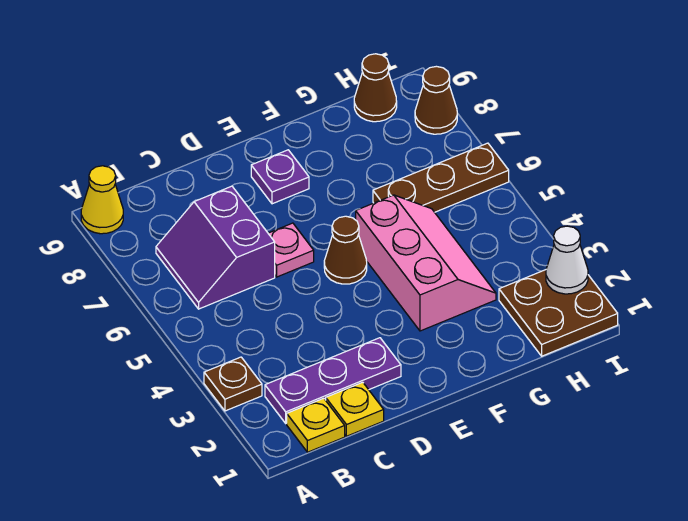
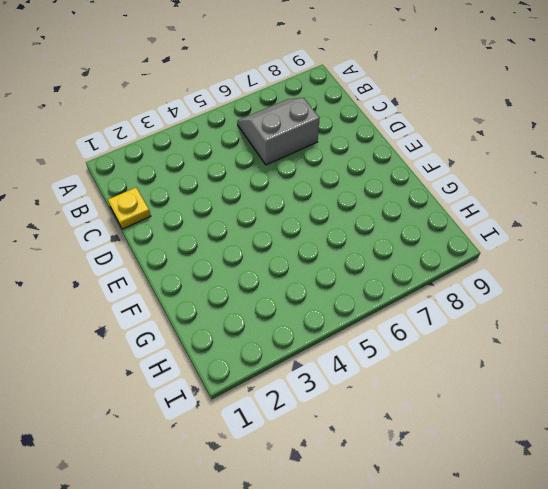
grey 2x2 slope [237,98,320,165] -> purple 2x2 slope [156,186,275,309]
none -> brown 1x1 plate [204,357,262,411]
none -> yellow 1x1 cone [81,166,123,234]
none -> yellow 1x1 plate [287,398,345,452]

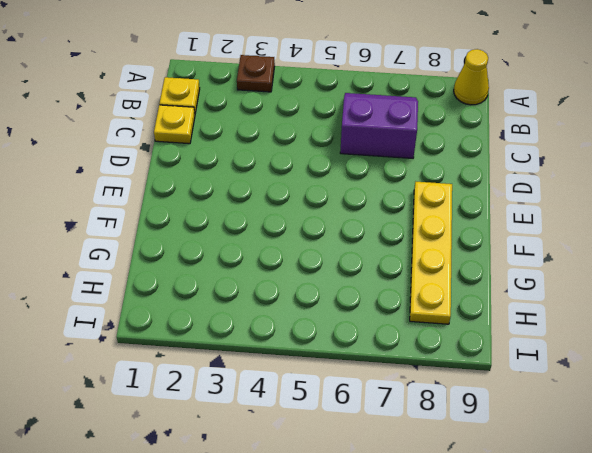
yellow 1x4 plate [410,182,452,324] -> purple 1x1 plate [251,150,309,204]
none -> purple 1x3 plate [265,338,401,423]
none -> pink 1x1 plate [268,223,314,277]
none -> brown 1x1 cone [324,216,367,284]

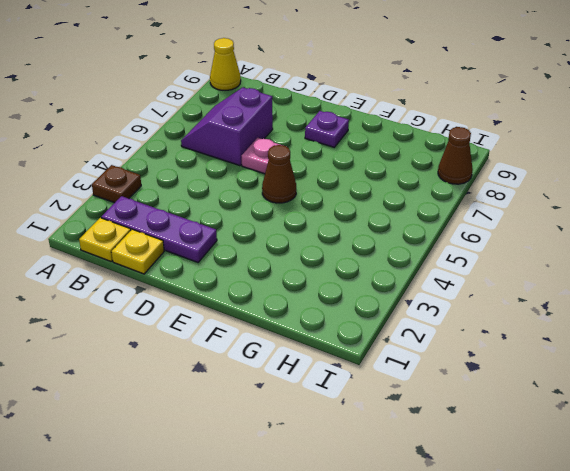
none -> pink 2x3 slope [356,195,496,331]
none -> brown 1x3 plate [373,143,509,212]
none -> brown 2x2 plate [499,270,618,356]

